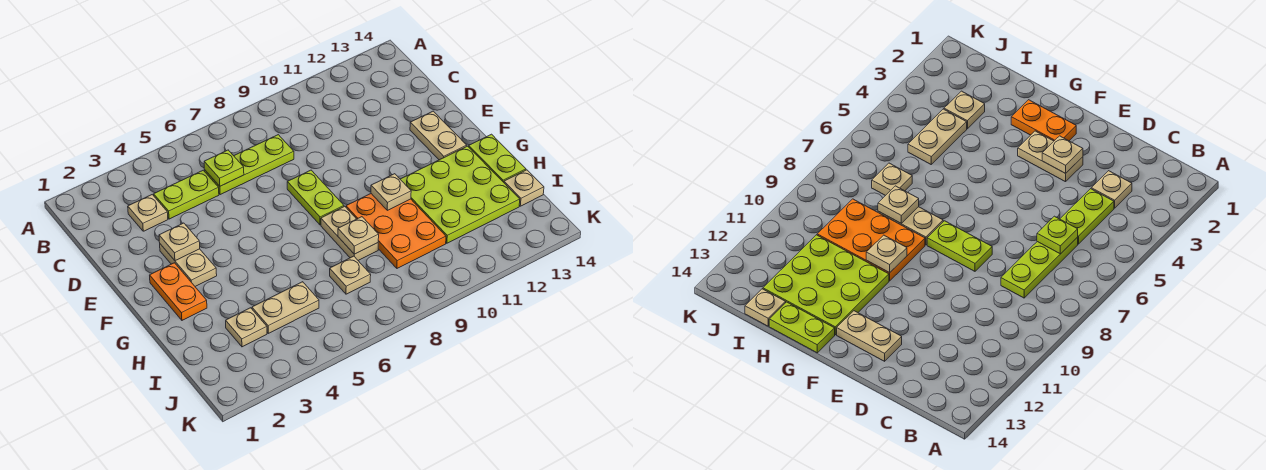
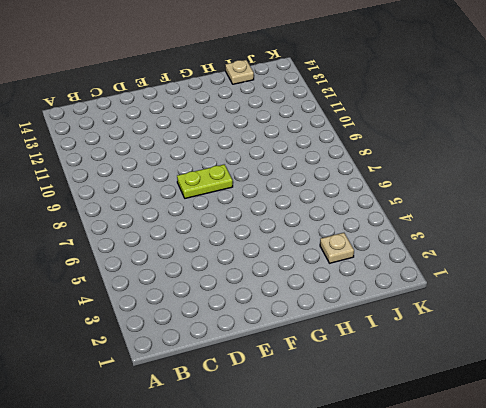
none -> tan 1x1 plate [128,195,168,231]
none -> lime 1x2 plate [154,170,219,219]
none -> lime 1x3 plate [205,135,294,195]

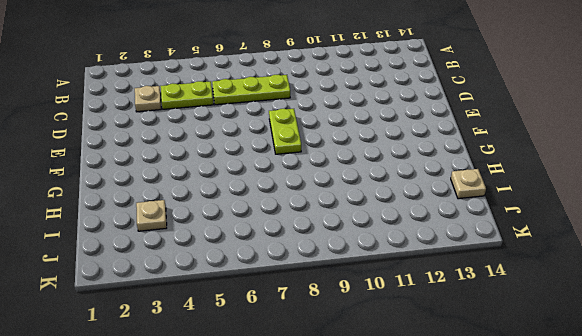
none -> tan 1x2 plate [160,244,217,286]
none -> tan 1x2 plate [410,111,467,160]
none -> orange 1x2 plate [150,263,207,320]

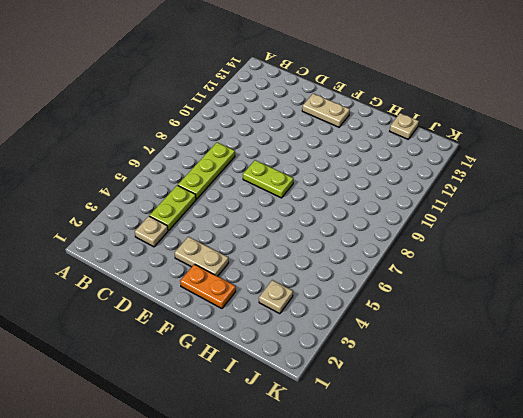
none -> tan 1x2 plate [321,206,378,260]
none -> orange 2x3 plate [346,194,446,268]
none -> lime 3x3 plate [400,146,520,243]

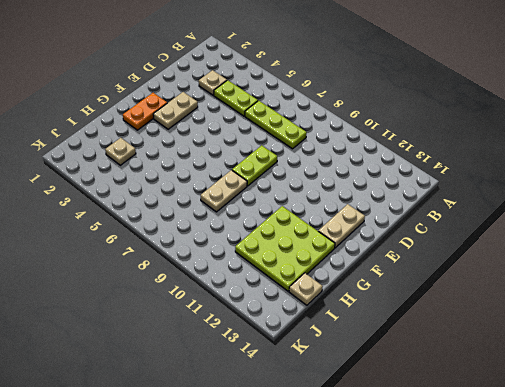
none -> orange 2x3 plate [346,194,446,268]
none -> lime 1x2 plate [469,134,526,182]
none -> tan 1x2 plate [252,282,319,333]

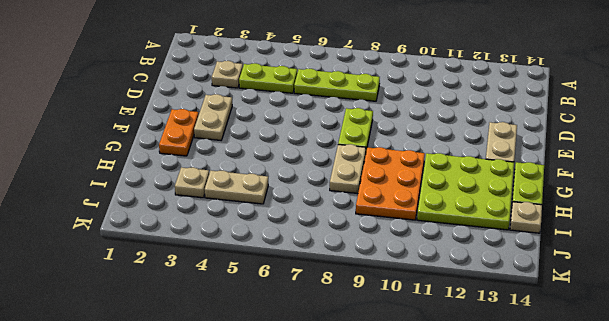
none -> tan 1x1 plate [330,256,371,294]
none -> lime 1x1 plate [204,150,244,186]
none -> tan 1x1 plate [159,223,200,261]

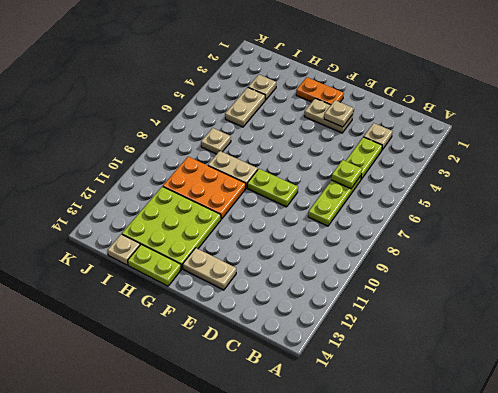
none -> tan 1x1 plate [371,174,411,210]
none -> tan 1x1 plate [338,217,379,254]

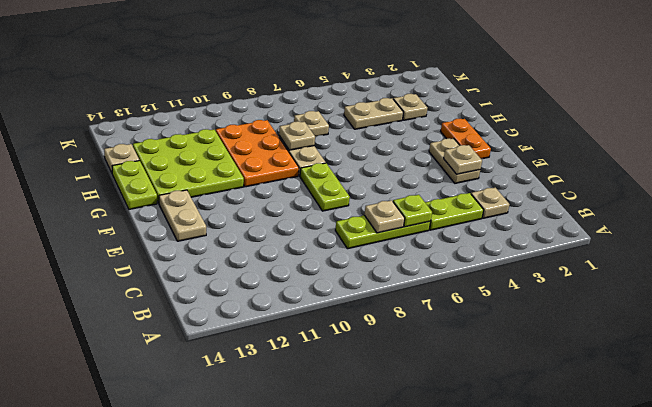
tan 1x1 plate [364,200,405,233] -> tan 1x1 plate moved to [371,174,411,210]

